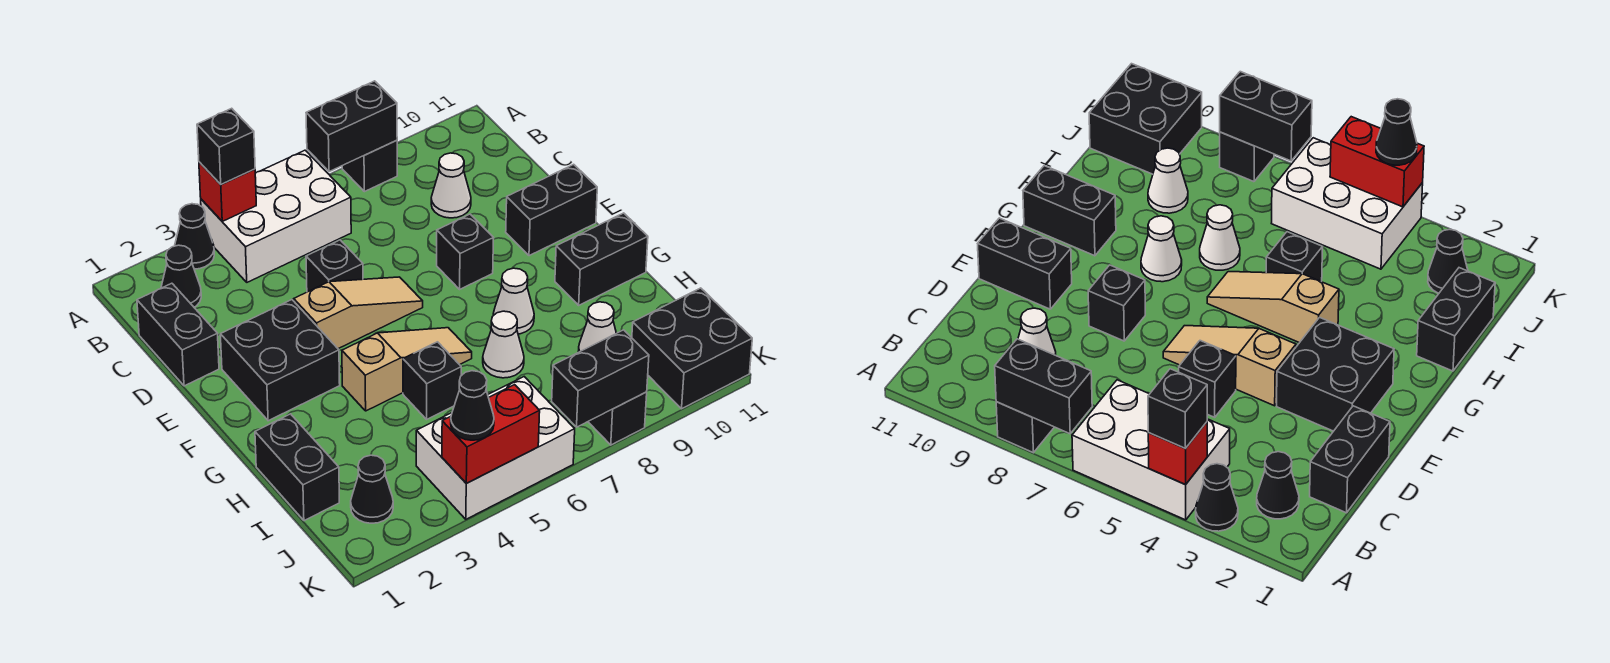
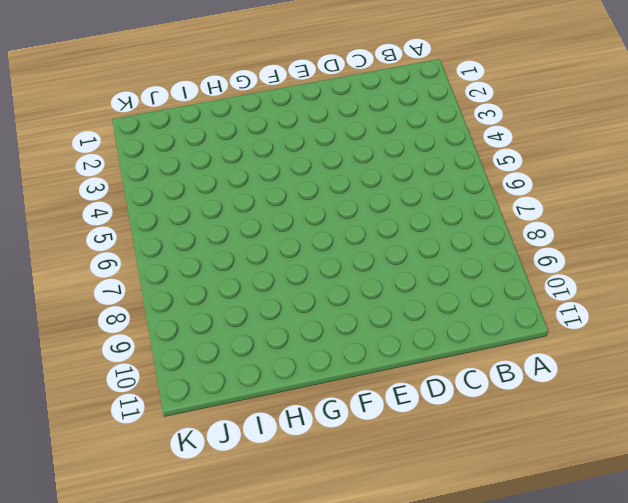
none -> black 1x1 cone [175,204,214,269]
none -> white 2x3 brick [201,150,351,282]
none -> black 1x1 brick [342,140,397,192]

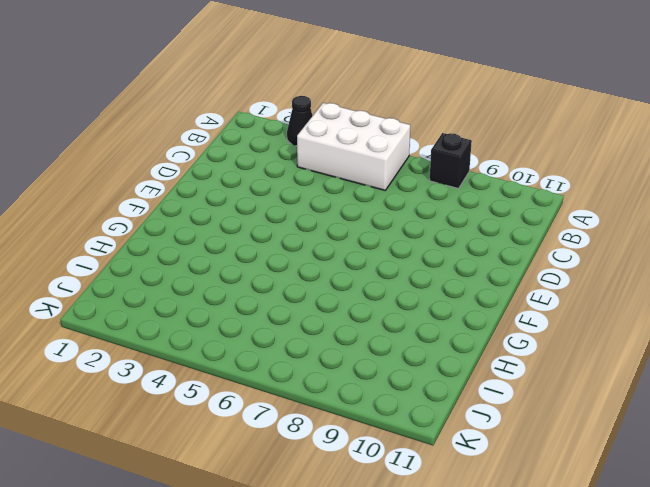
none -> black 1x1 cone [161,245,201,307]
none -> black 1x2 brick [137,283,219,386]
none -> white 1x1 cone [431,153,471,218]

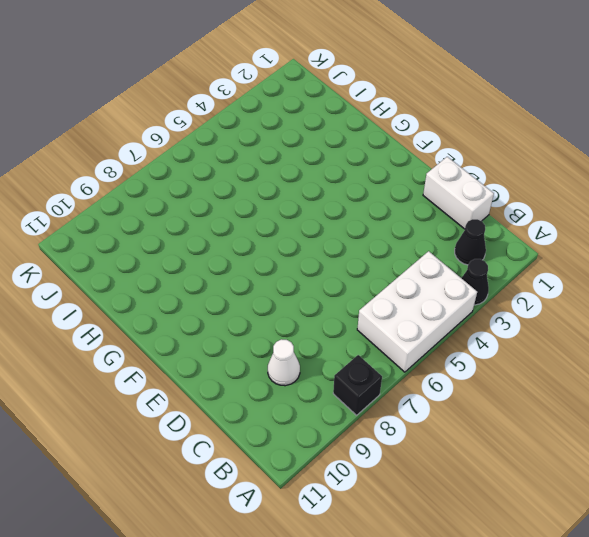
white 1x2 brick [423,157,494,229] -> black 1x2 brick [137,283,219,386]
none -> black 1x1 brick [306,240,363,292]
none -> black 2x2 brick [220,300,340,421]
none -> tan 1x3 slope [294,277,423,349]

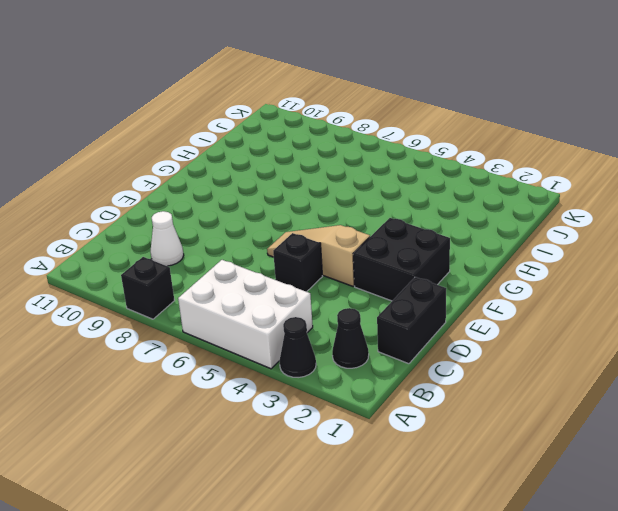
none -> black 1x1 brick [437,214,494,289]
none -> black 1x2 brick [506,164,597,256]
none -> tan 1x3 slope [342,328,472,411]

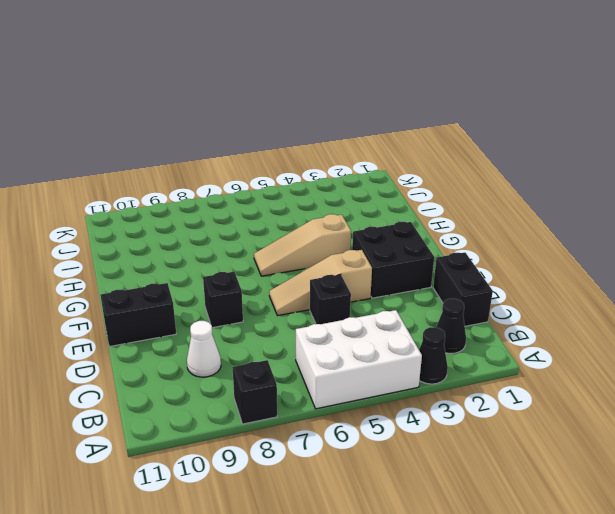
none -> white 1x1 cone [493,268,534,334]
none -> black 1x2 brick [555,213,648,305]
none -> black 1x2 brick [255,414,339,521]

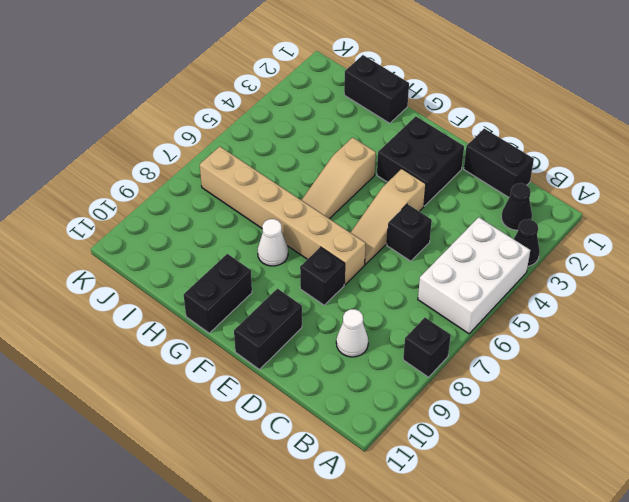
tan 1x6 brick [200,146,366,285] -> white 1x1 cone [483,311,524,378]
none -> black 1x1 brick [403,342,461,419]
none -> white 1x1 cone [578,302,616,352]
none -> black 1x1 cone [351,455,393,523]

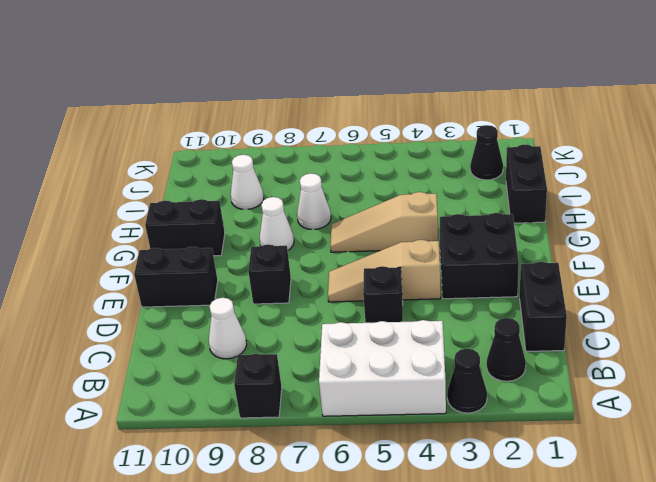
none -> black 1x1 brick [403,342,461,419]
none -> white 2x3 brick [416,377,575,519]
none -> black 2x2 brick [632,288,752,409]

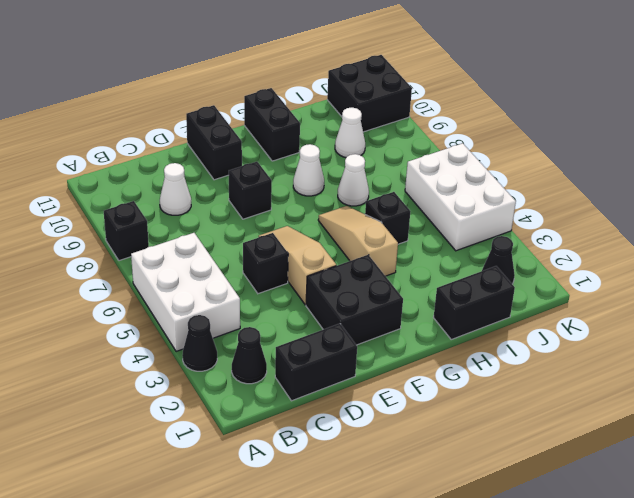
none -> black 1x1 brick [588,392,647,445]
none -> red 1x1 brick [199,162,256,221]
none -> black 1x2 brick [306,81,397,172]

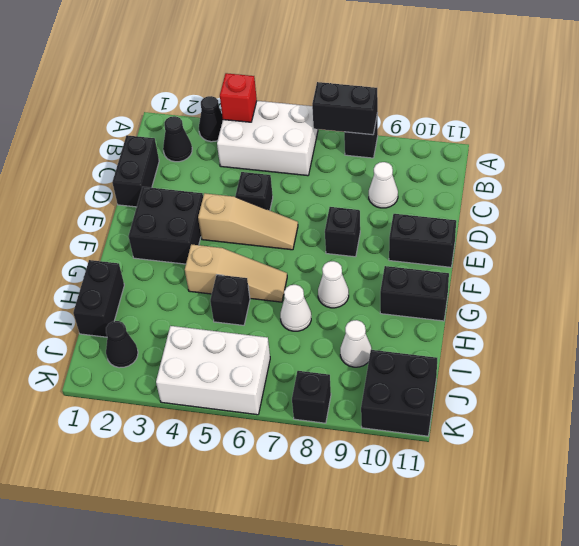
none -> red 1x2 brick [442,385,540,483]
none -> black 1x2 brick [552,330,649,427]
none -> black 1x1 brick [197,108,255,184]

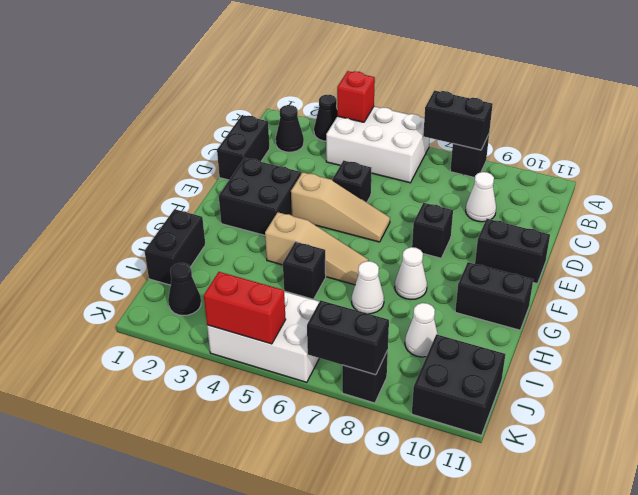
none -> black 1x1 brick [197,108,255,184]
none -> black 1x1 cone [451,371,494,440]

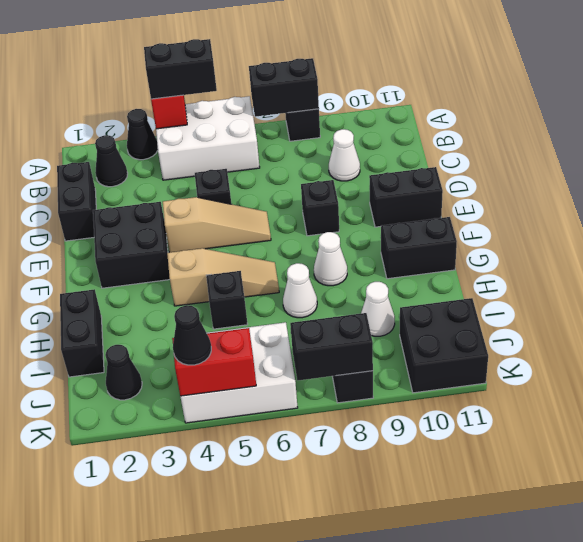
black 1x2 brick [144,39,217,99] -> black 1x1 brick [197,108,255,184]

